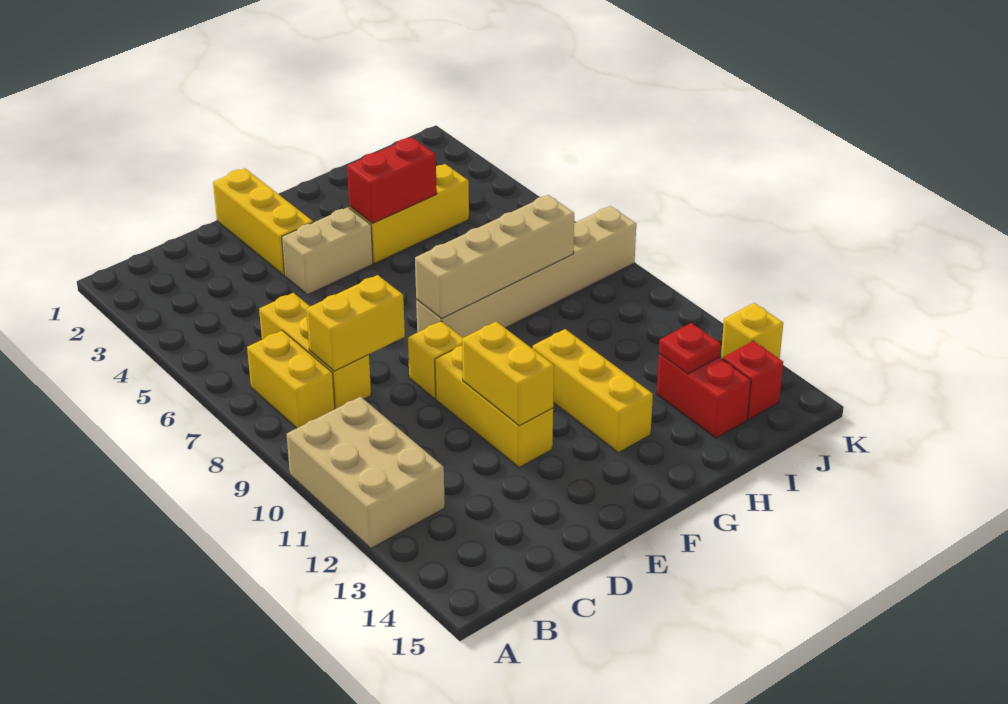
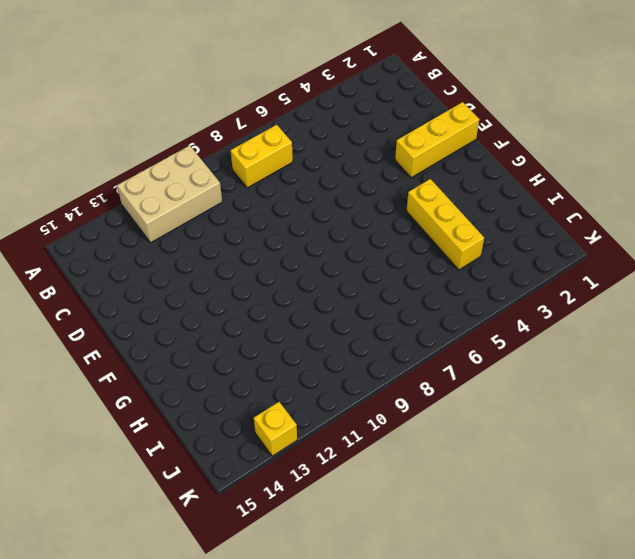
none -> yellow 1x3 brick [259,293,371,409]
none -> tan 1x2 brick [282,207,373,295]
none -> yellow 1x1 brick [408,321,462,398]

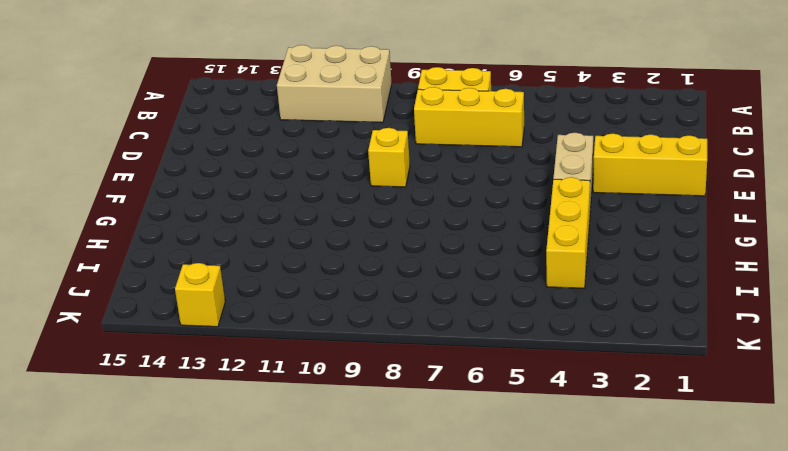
none -> yellow 1x3 brick [435,346,553,467]
none -> tan 1x6 brick [416,206,636,338]
none -> yellow 1x3 brick [533,329,653,453]

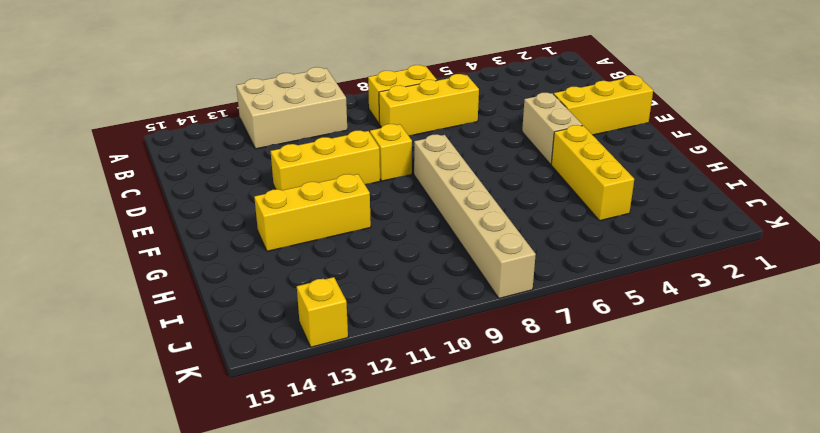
none -> red 1x2 brick [657,353,751,438]
none -> red 1x1 brick [722,341,783,419]
none -> yellow 1x2 brick [306,275,405,371]

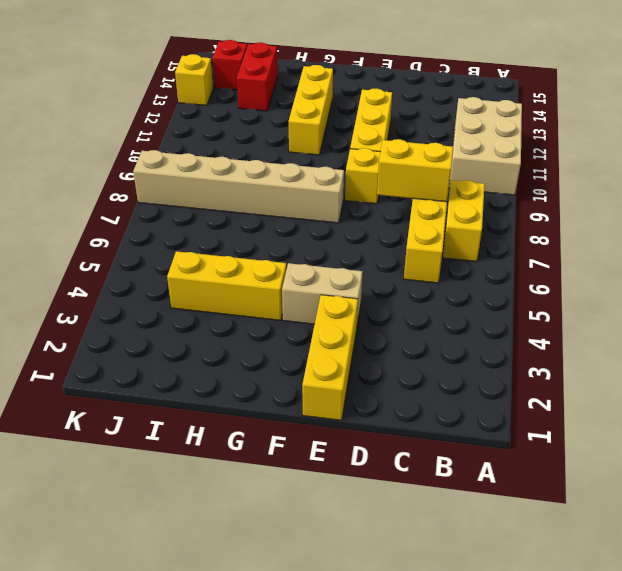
none -> yellow 1x2 brick [462,322,554,426]
none -> tan 1x4 brick [415,195,574,318]
none -> red 1x2 brick [347,137,437,223]

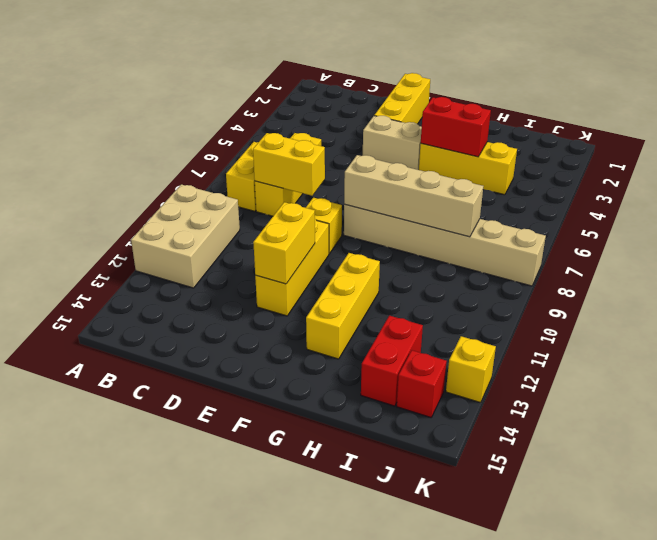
none -> red 1x1 plate [659,323,721,374]

